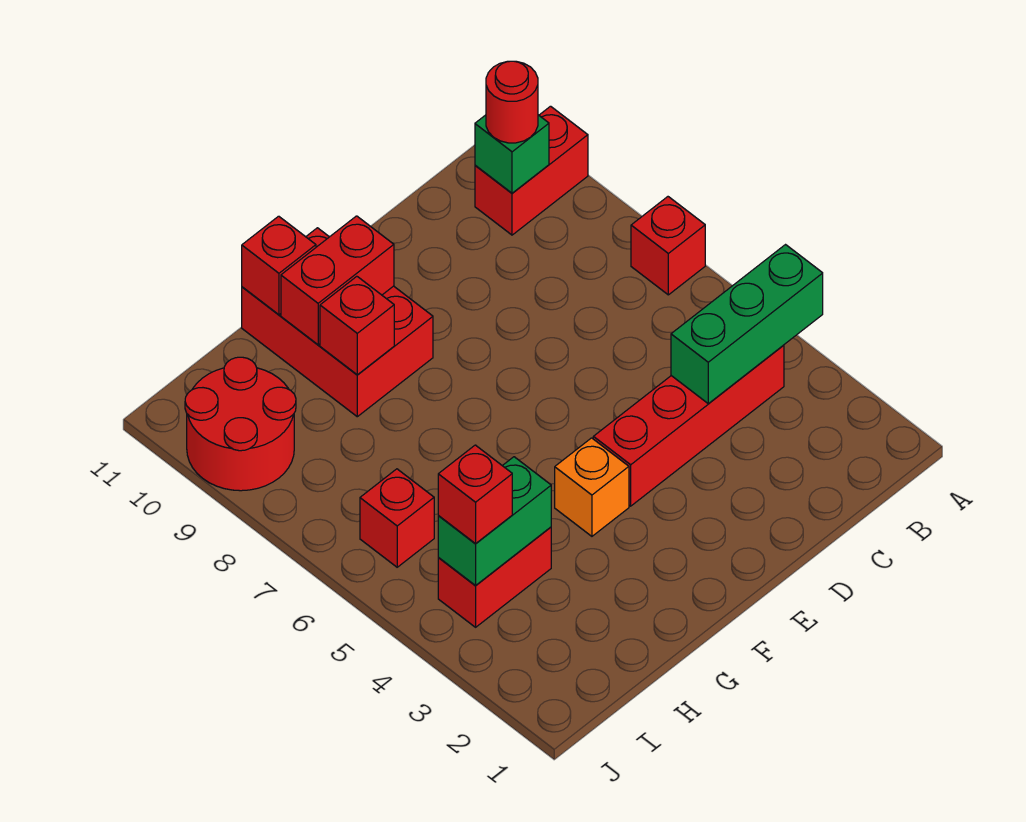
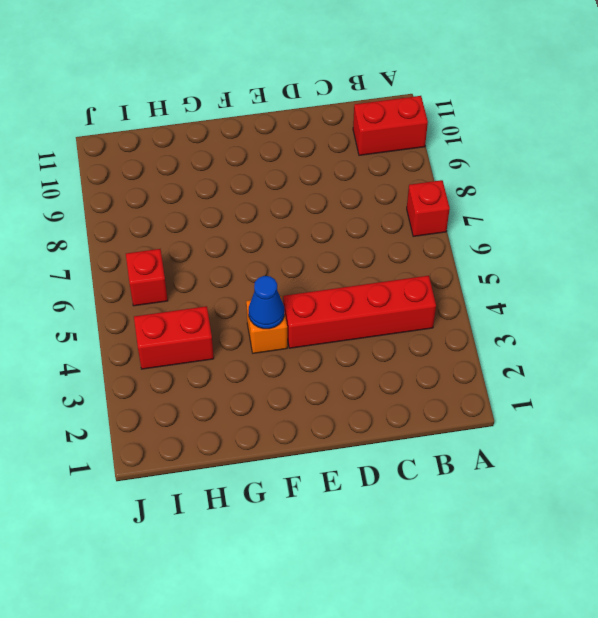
blue 1x1 cone [249,276,284,329] -> none
none -> red 2x3 brick [242,228,433,417]
none -> red 2x2 round brick [185,357,296,491]
none -> green 1x3 brick [671,245,823,403]

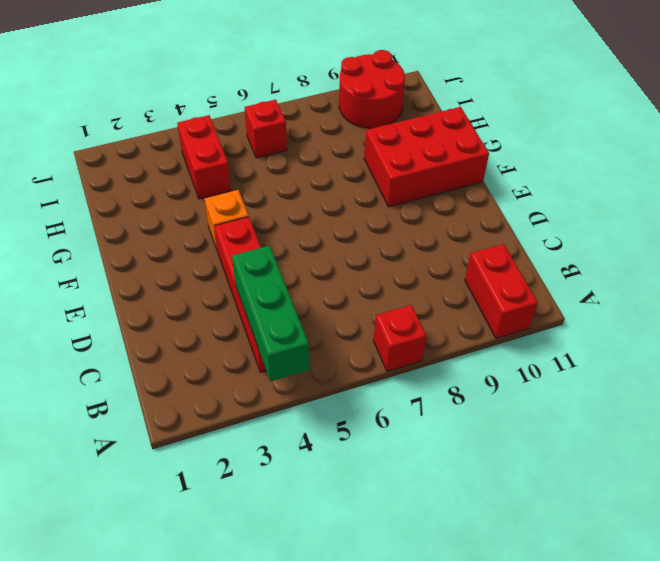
none -> green 1x1 brick [475,115,549,193]
none -> red 1x2 brick [281,216,394,345]
none -> red 1x1 brick [320,276,394,375]

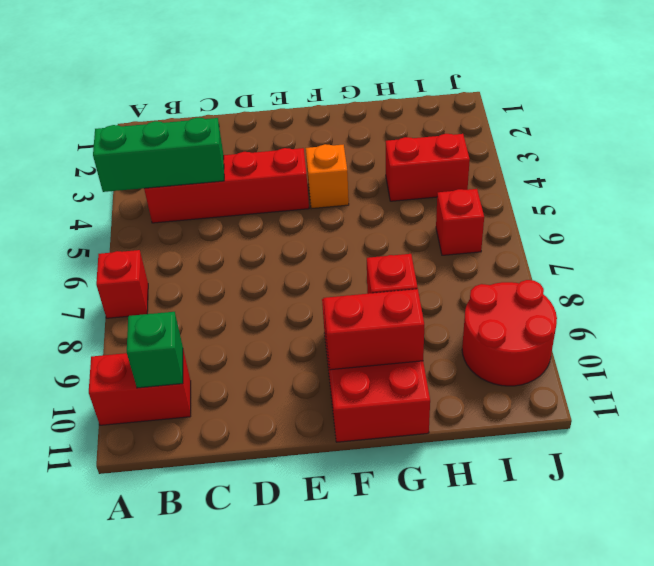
none -> red 1x1 brick [242,216,316,315]
none -> green 1x2 brick [438,457,551,585]
none -> red 1x1 round brick [486,61,538,143]

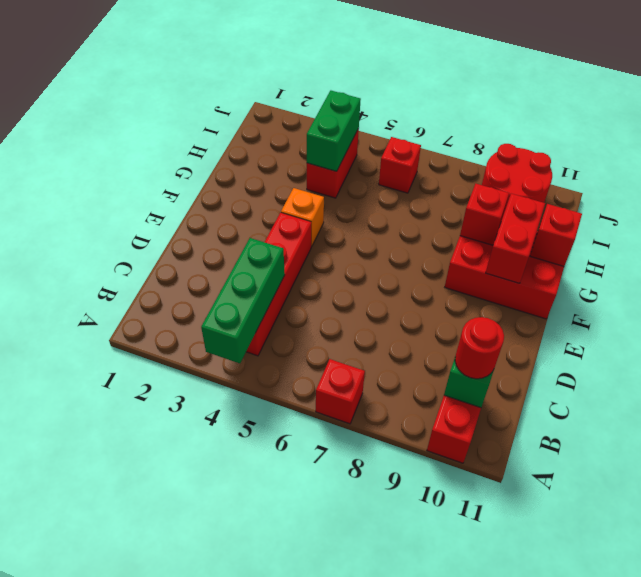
none -> red 1x1 brick [438,445,512,544]

